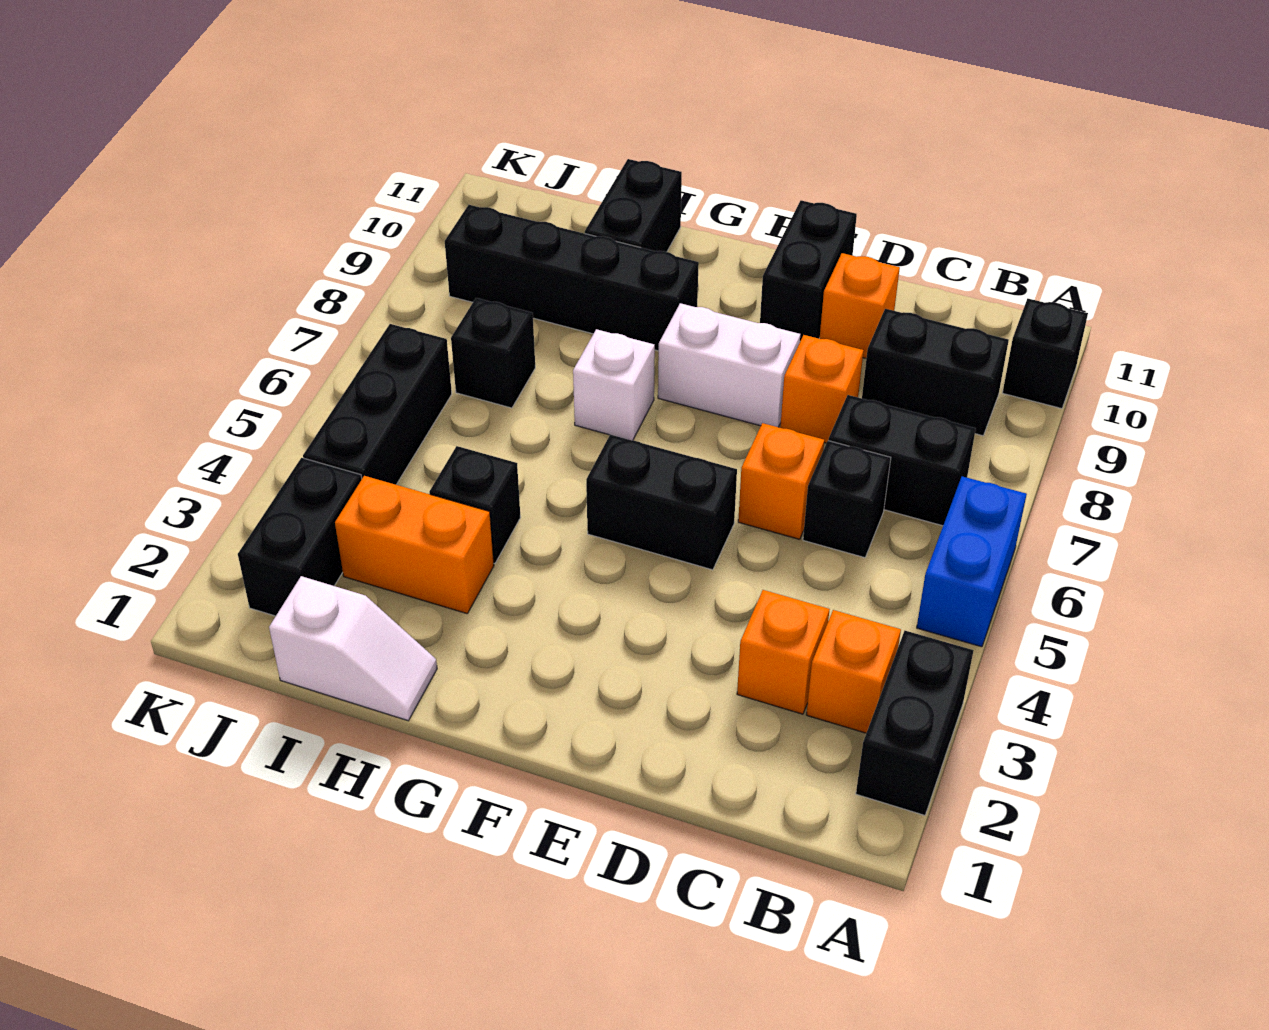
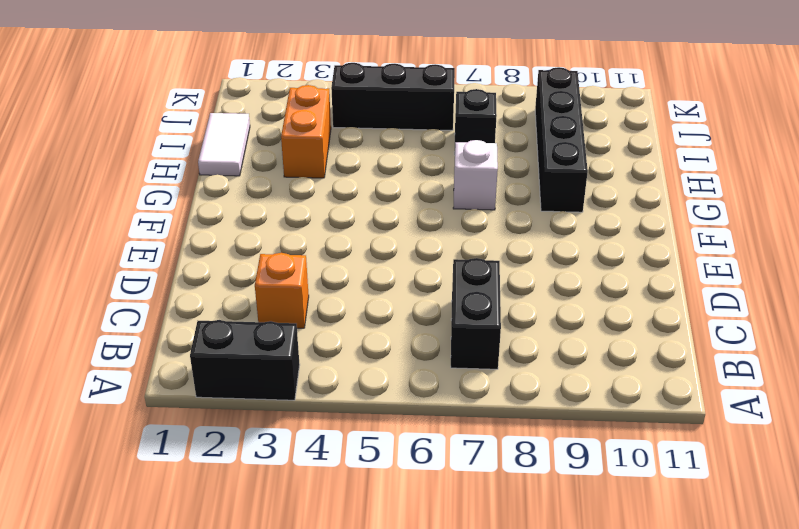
white 1x2 tile [198,113,250,176] -> white 1x2 slope [269,576,437,721]
none -> blue 1x2 brick [917,476,1027,647]
none -> black 1x1 brick [1003,299,1088,409]
none -> orange 1x1 brick [806,610,901,733]

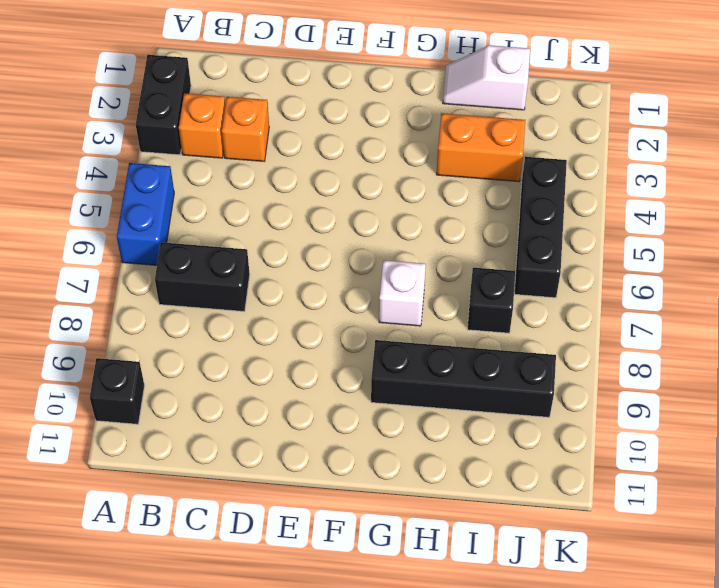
none -> black 1x2 brick [862,309,1009,436]
none -> black 1x1 brick [803,441,891,558]
none -> orange 1x1 brick [738,423,824,539]

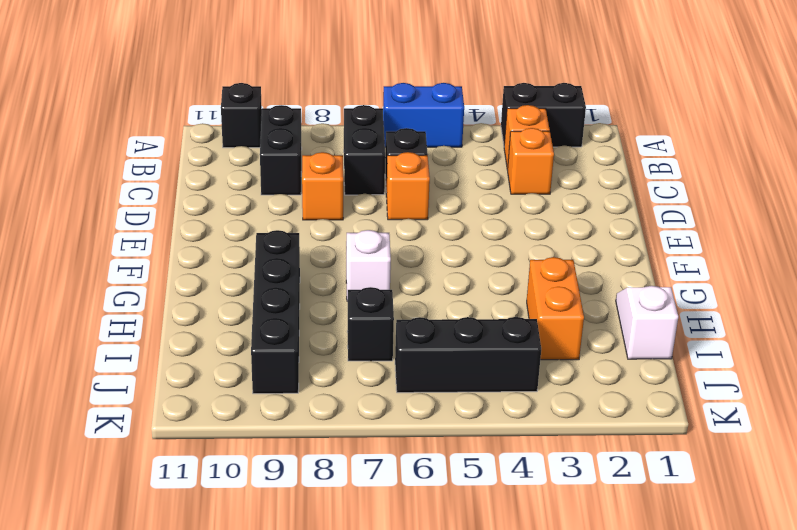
none -> orange 1x1 brick [819,253,900,358]
none -> black 1x2 brick [586,435,737,570]
none -> white 1x2 brick [658,303,800,427]

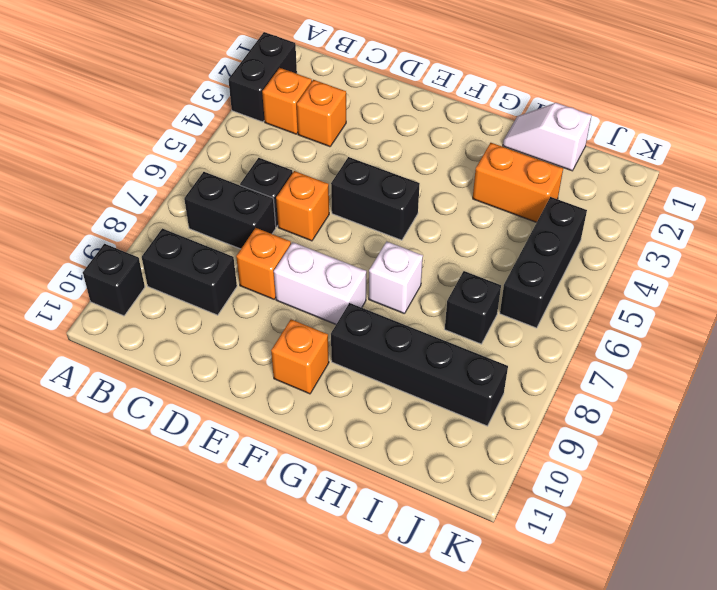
orange 1x1 brick [271,319,329,394] -> orange 1x1 brick moved to [819,253,900,358]
none -> blue 1x2 brick [917,476,1027,647]
none -> black 1x2 brick [760,200,857,341]
none -> black 1x1 brick [429,446,521,563]

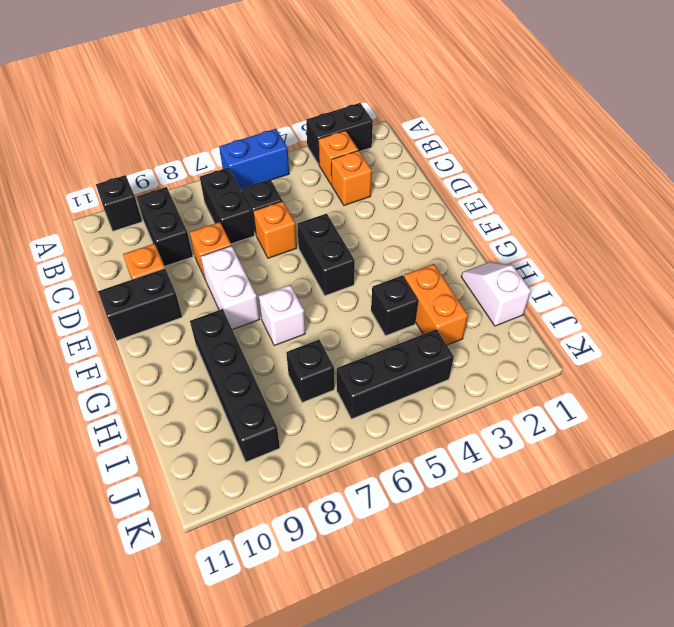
none -> black 1x2 brick [585,159,682,252]
none -> black 1x2 brick [238,458,362,616]

